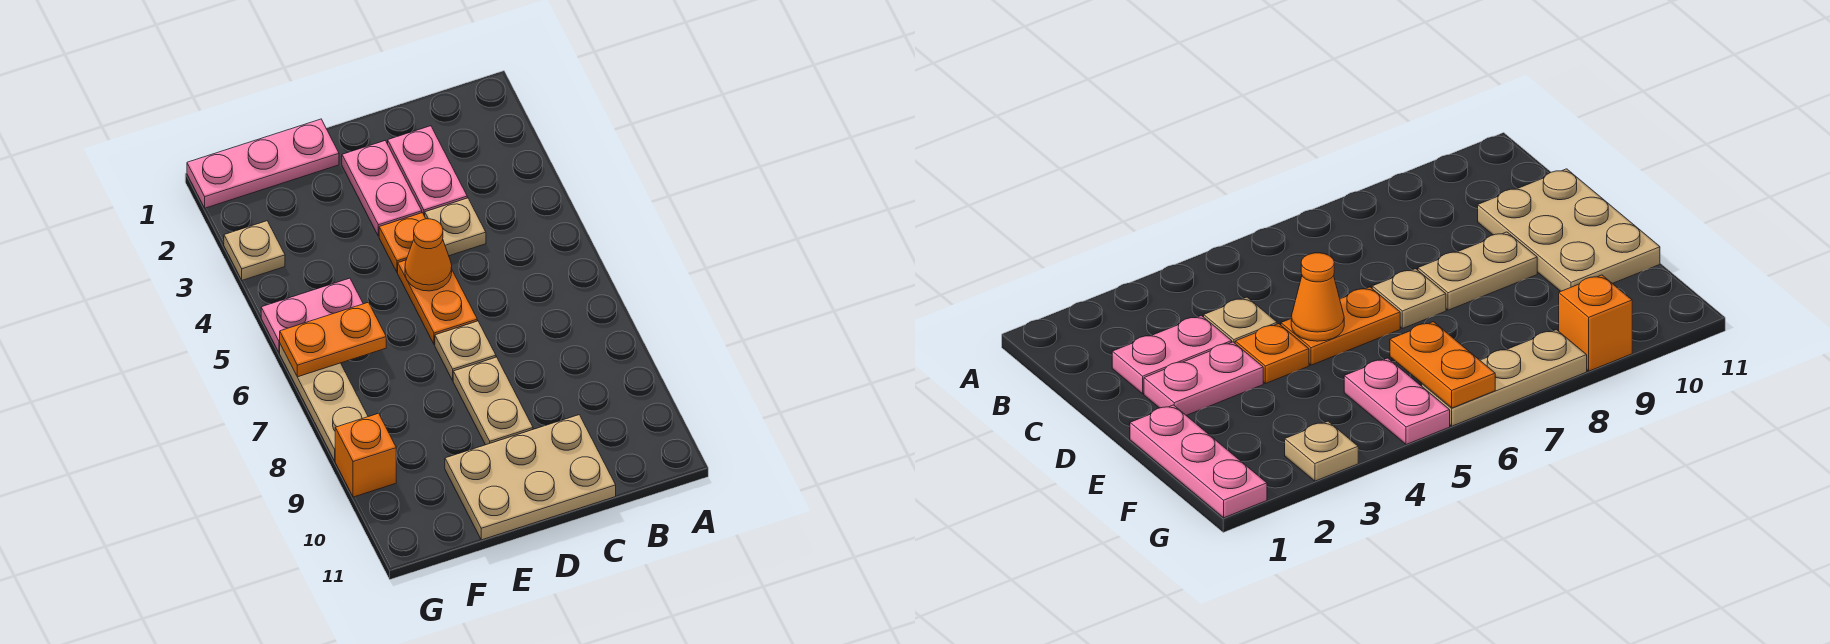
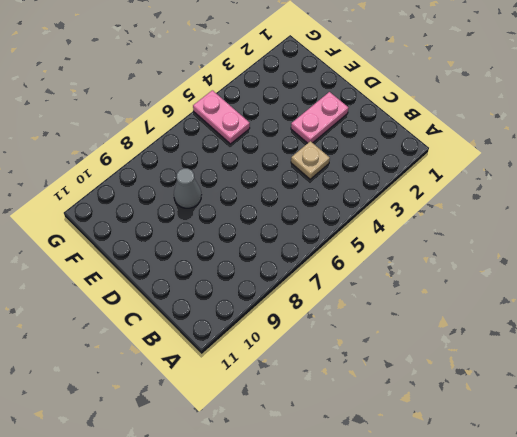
grey 1x1 cone [174,168,201,208] -> none
none -> pink 1x2 plate [388,126,467,216]
none -> tan 2x3 plate [445,415,616,540]
none -> orange 1x1 plate [379,213,426,272]

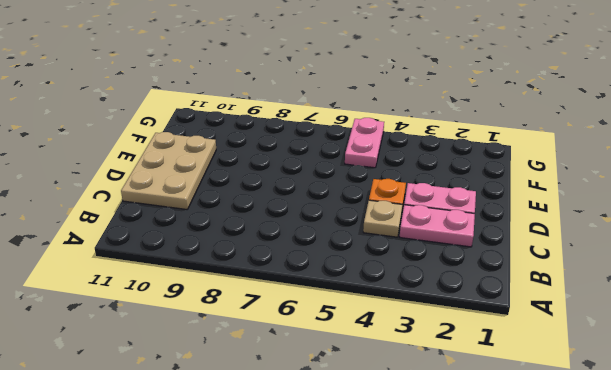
none -> orange 1x2 plate [398,260,477,345]
none -> tan 1x1 plate [435,321,496,380]
none -> tan 1x2 plate [453,357,533,445]

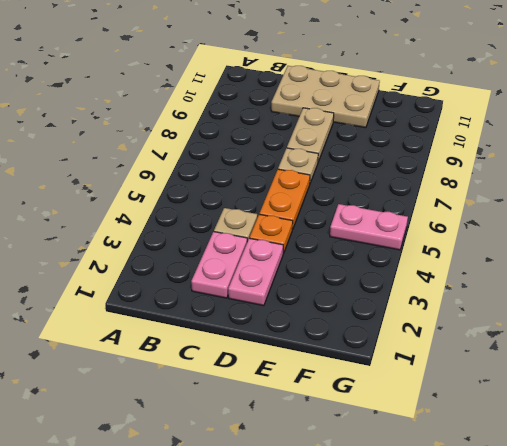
none -> pink 1x3 plate [187,119,339,208]
none -> tan 1x1 plate [224,221,285,280]
none -> tan 1x3 plate [280,344,368,461]

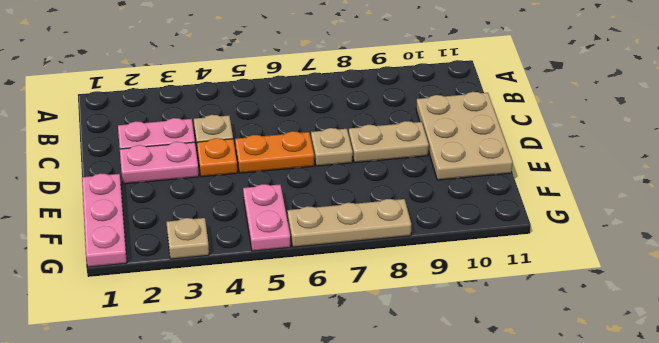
none -> orange 1x1 brick [335,413,396,497]
none -> orange 1x1 cone [405,219,452,291]
none -> orange 1x2 plate [280,302,386,377]

